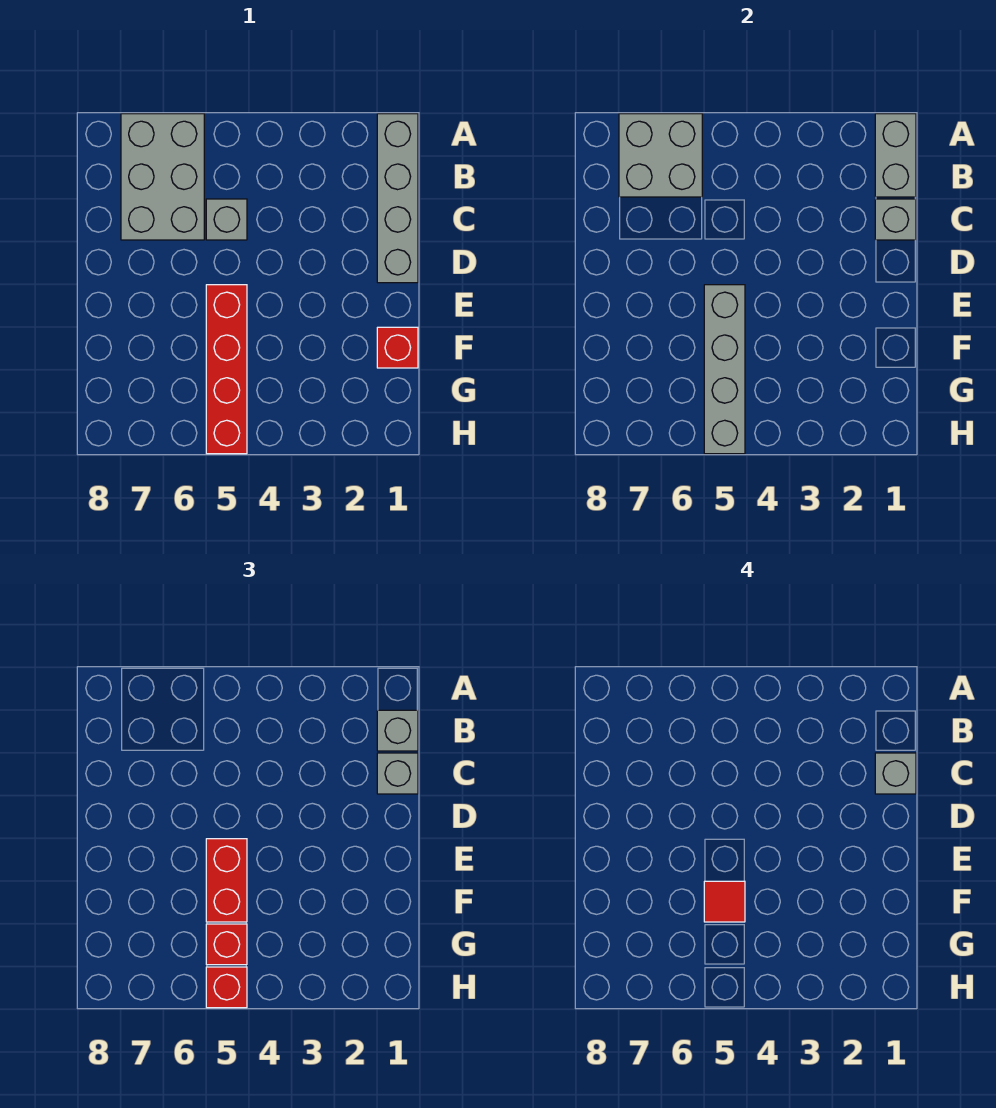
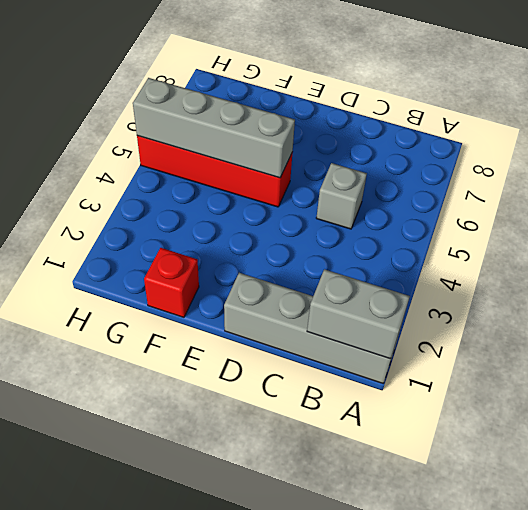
none -> grey 2x3 brick [121,114,204,240]
none -> grey 2x2 brick [619,114,702,197]
none -> grey 1x1 brick [875,199,916,240]

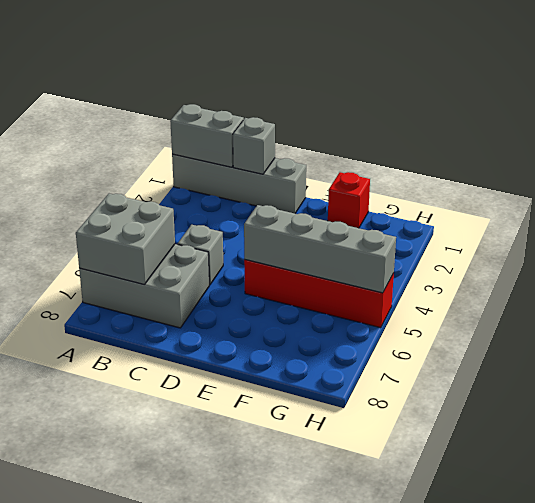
none -> grey 1x1 brick [377,710,418,751]
none -> grey 1x1 brick [377,753,418,794]
none -> red 1x2 brick [206,839,247,922]

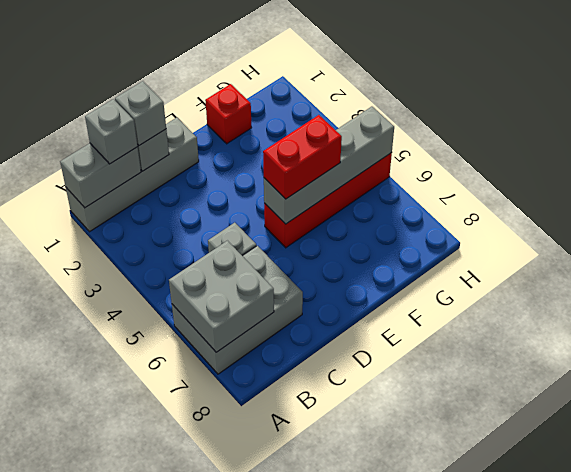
none -> red 1x1 brick [206,924,247,965]
none -> red 1x1 brick [206,967,247,1008]
none -> grey 1x1 brick [875,753,916,794]

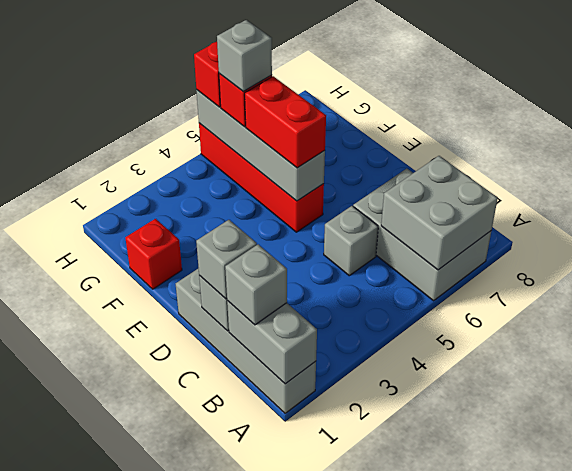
grey 1x1 brick [217,20,272,92] -> grey 1x1 brick moved to [875,753,916,794]
none -> red 1x1 tile [704,881,745,922]

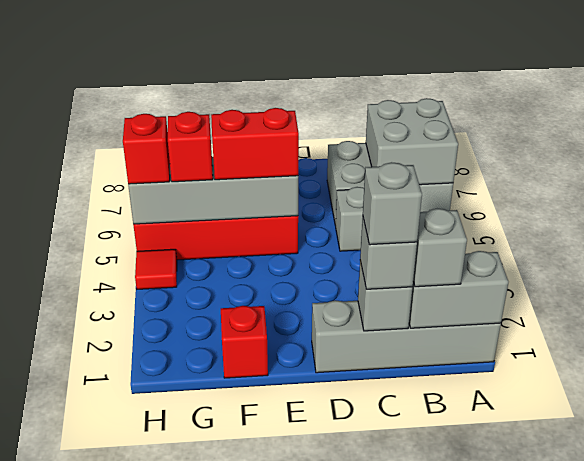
red 1x1 tile [135,249,177,289] -> red 1x1 tile moved to [704,881,745,922]

